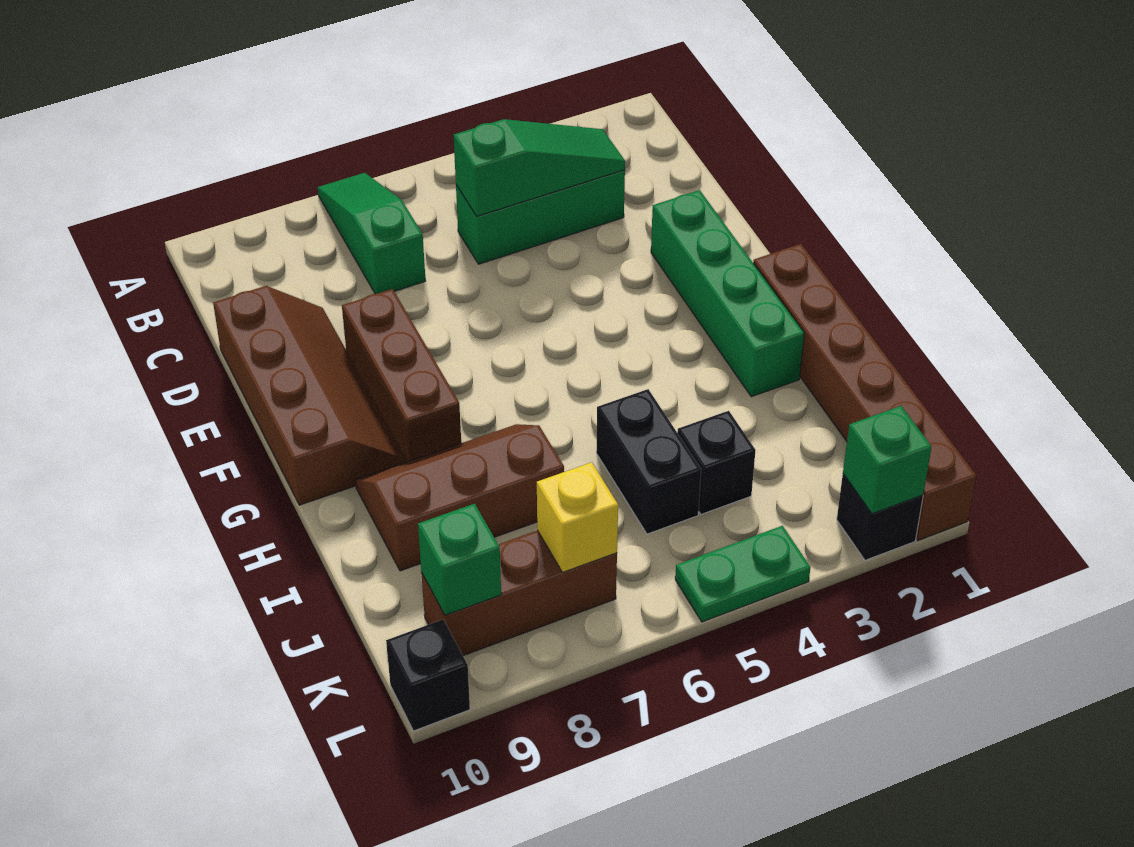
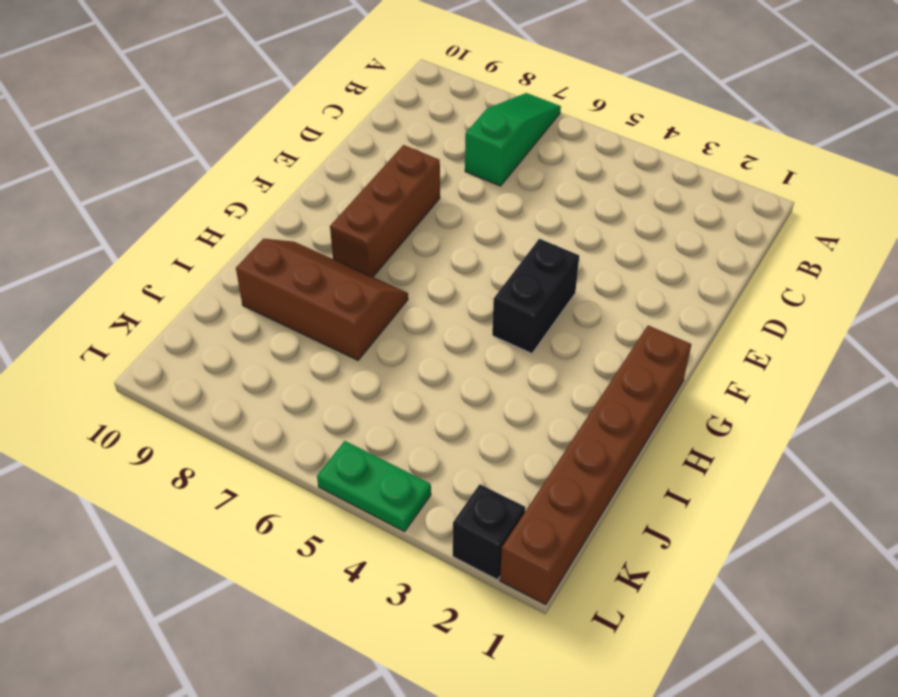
black 1x2 brick [492,239,579,353] -> black 1x2 brick moved to [596,389,701,534]
none -> green 1x3 brick [456,170,625,264]
none -> brown 2x4 slope [213,286,407,505]
none -> green 1x4 brick [651,190,804,397]

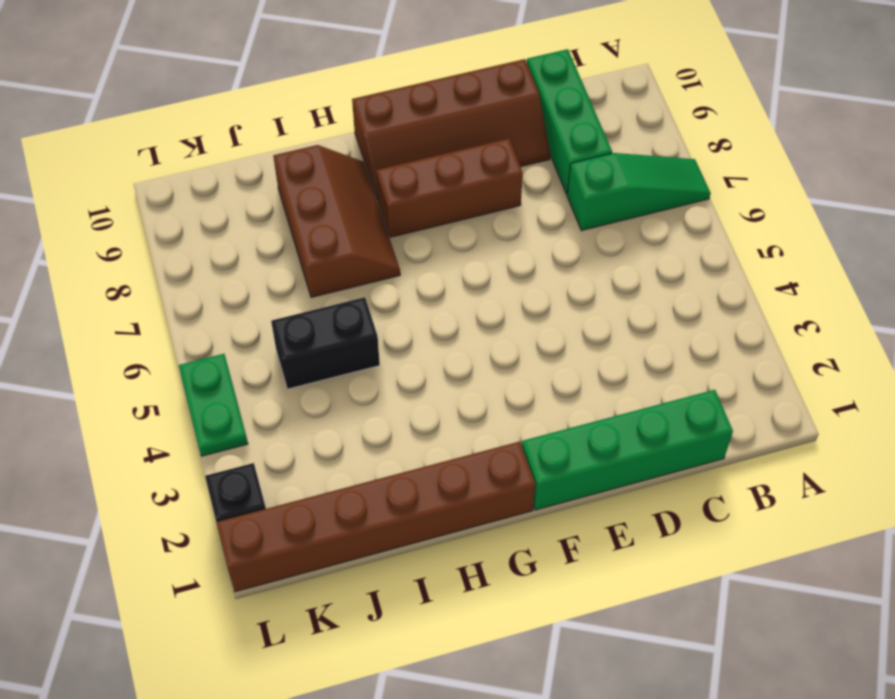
green 1x4 brick [522,390,733,510] -> green 1x4 brick moved to [651,190,804,397]
green 1x3 brick [527,49,612,194] -> green 1x3 brick moved to [456,170,625,264]
none -> black 1x1 brick [677,411,756,514]
none -> brown 1x3 brick [421,530,617,656]
none -> black 1x1 brick [386,620,470,731]

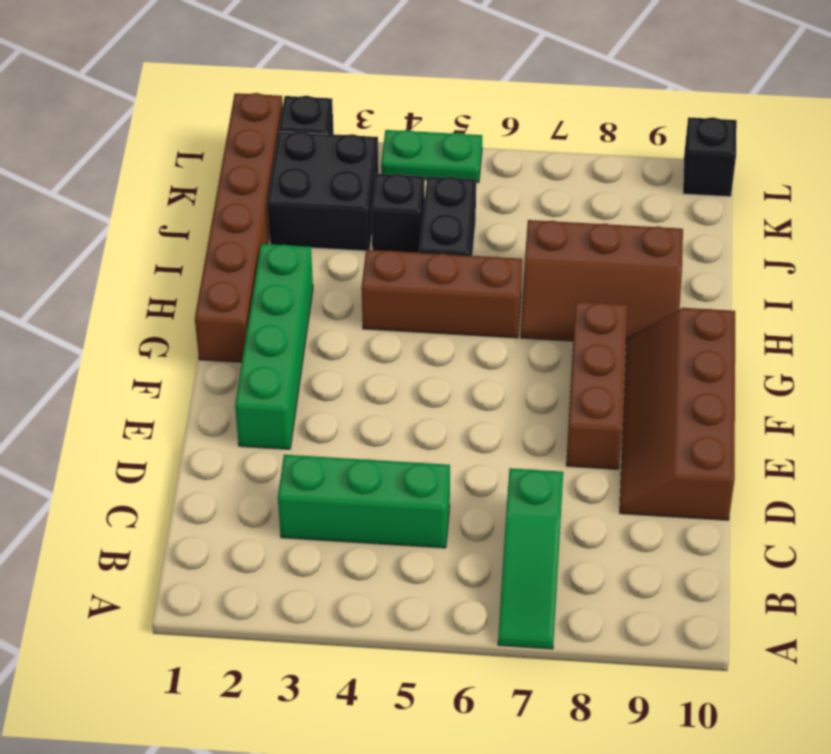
brown 1x3 brick [361,250,522,338] -> brown 1x3 brick moved to [421,530,617,656]
black 2x2 brick [267,132,379,251] -> none
none -> green 1x3 slope [454,119,625,216]
none -> yellow 1x1 brick [537,462,618,572]
none -> green 1x1 brick [418,504,501,615]

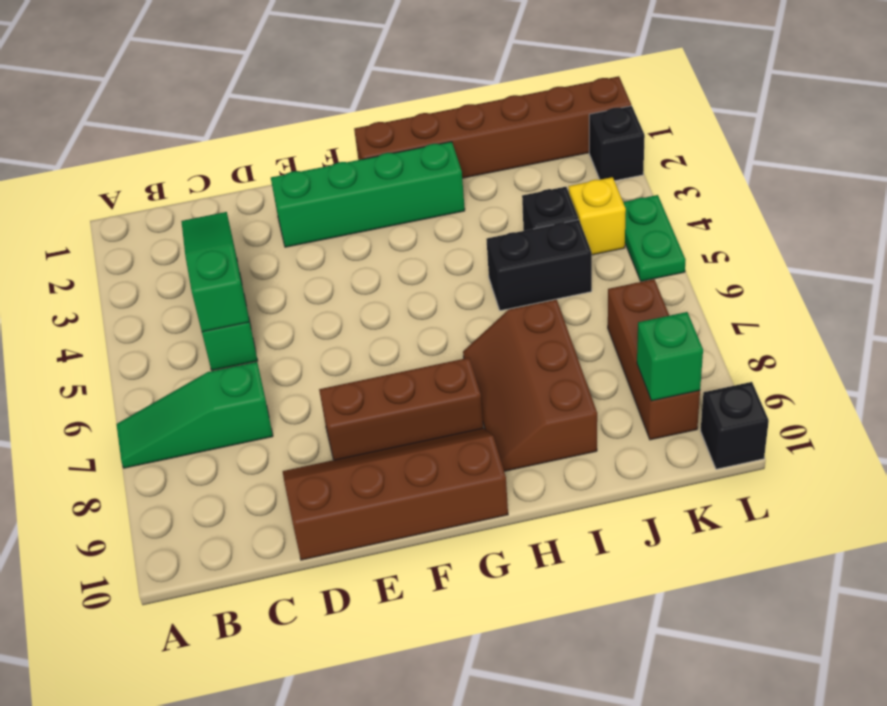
yellow 1x1 brick [569,177,626,255] -> yellow 1x1 brick moved to [537,462,618,572]
none -> green 1x1 brick [843,406,932,514]

